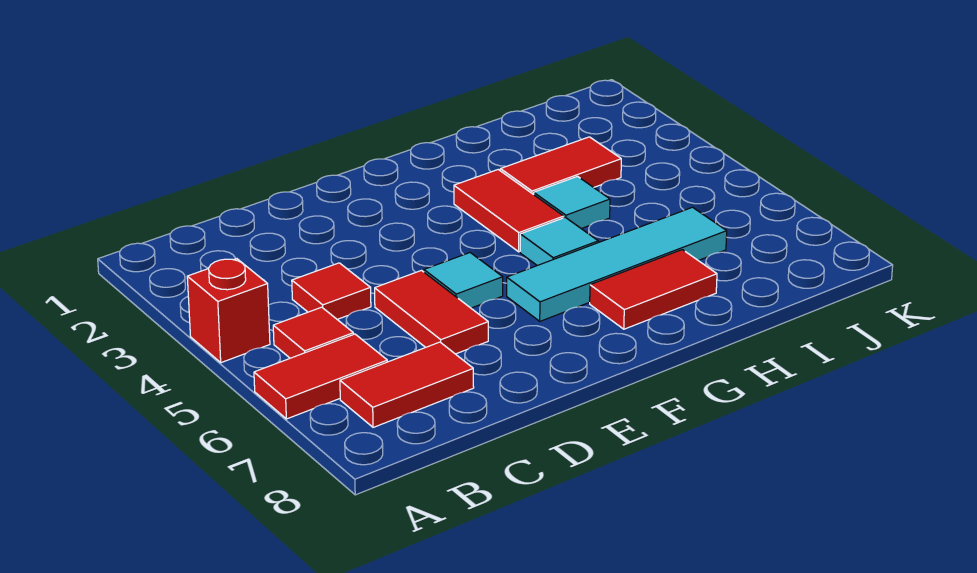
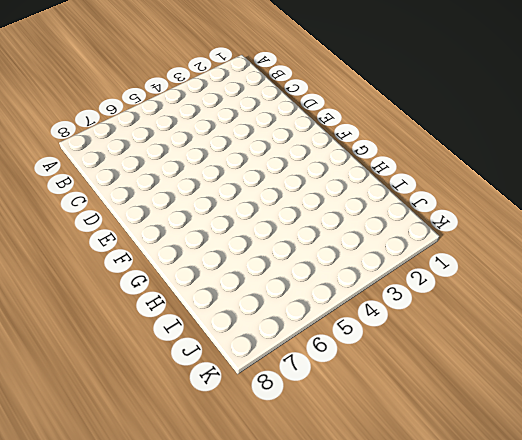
none -> red 1x1 brick [187,259,270,363]
none -> red 1x2 tile [254,334,387,419]
none -> red 1x1 tile [273,307,354,358]

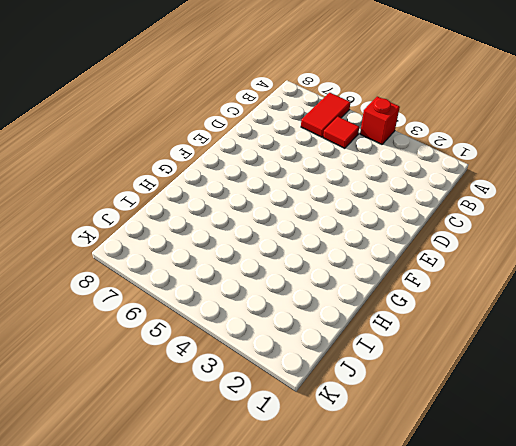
none -> red 1x2 tile [340,342,474,427]
none -> red 1x1 tile [292,263,371,319]
none -> red 1x2 tile [375,271,488,354]

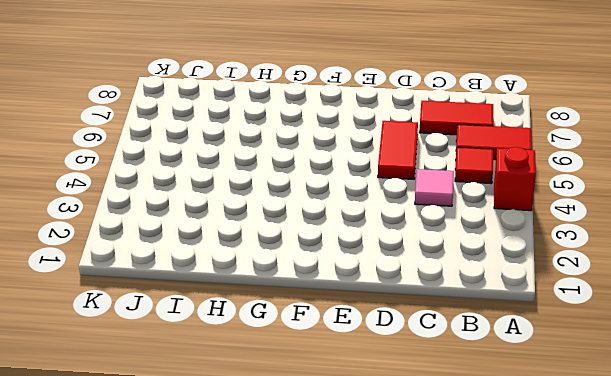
pink 1x1 tile [415,169,454,206] -> red 1x1 tile [292,263,371,319]
none -> cyan 1x1 tile [424,253,503,308]
none -> cyan 1x4 tile [507,207,727,321]
none -> red 1x2 tile [454,170,564,252]

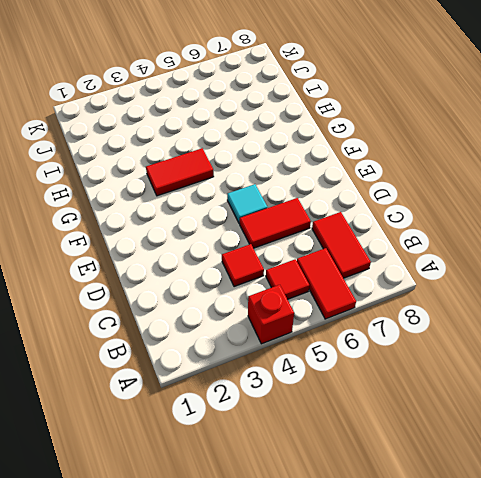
none -> cyan 1x4 tile [507,207,727,321]
none -> cyan 1x1 tile [520,217,598,266]
none -> red 1x2 tile [590,250,717,329]

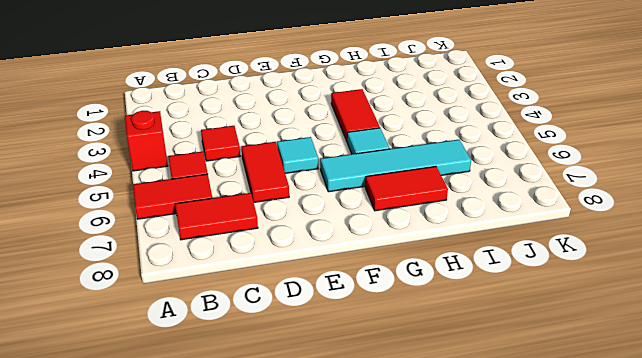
none -> red 1x2 tile [500,137,621,194]
none -> cyan 1x1 tile [534,176,610,229]

